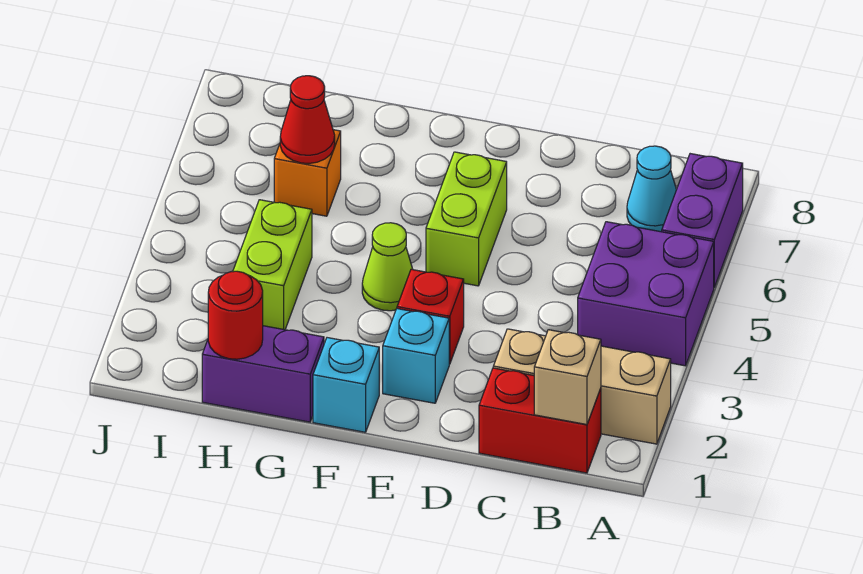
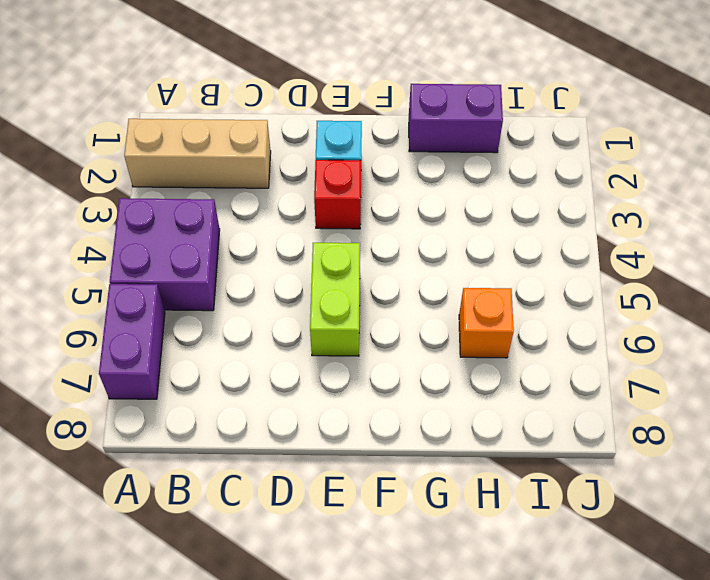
none -> red 1x2 brick [479,368,601,473]
none -> cyan 1x1 cone [627,146,677,232]
none -> cyan 1x1 brick [313,338,379,432]

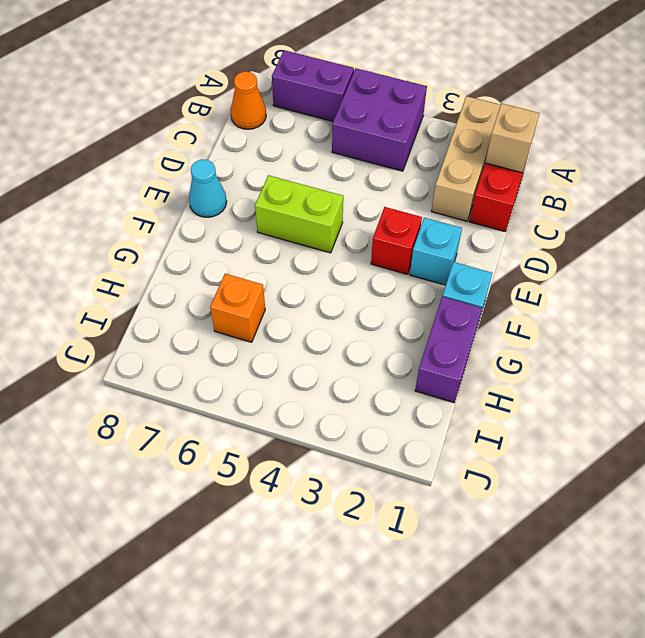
orange 1x1 cone [231,72,266,129] -> none
cyan 1x1 cone [189,159,227,217] -> cyan 1x1 cone moved to [627,146,677,232]
none -> lime 1x1 cone [362,223,413,311]
none -> lime 1x2 brick [233,200,312,330]
none -> red 1x1 round brick [208,271,263,359]

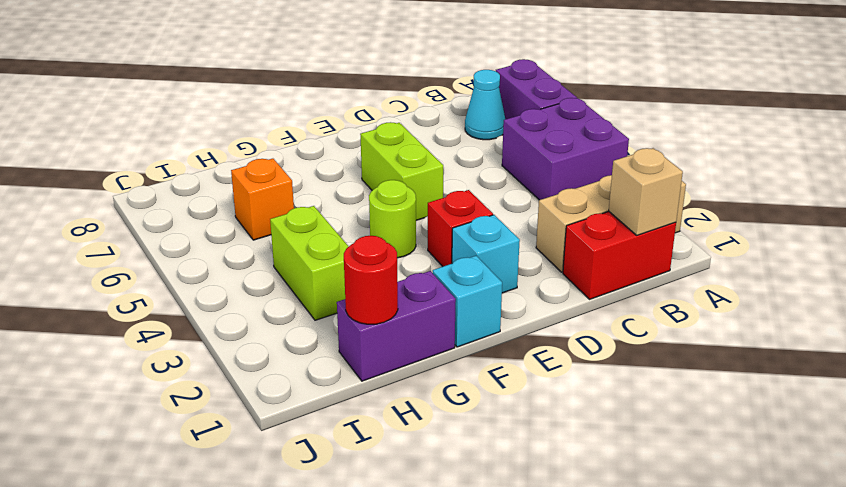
lime 1x1 round brick [369,180,416,258] -> lime 1x1 cone [362,223,413,311]
none -> red 1x1 cone [280,76,335,163]

